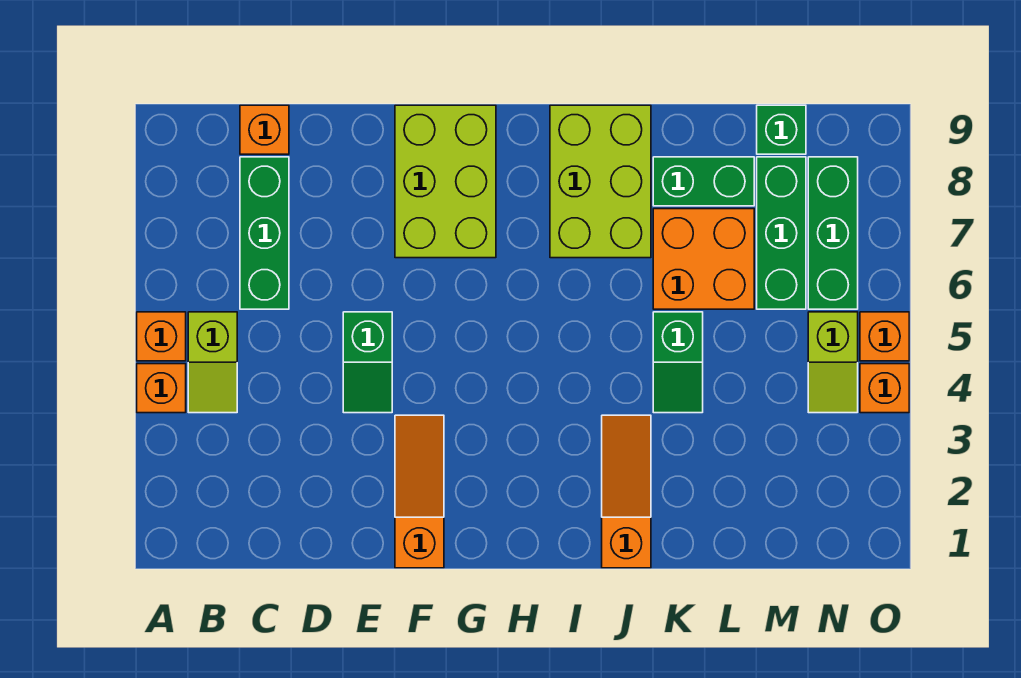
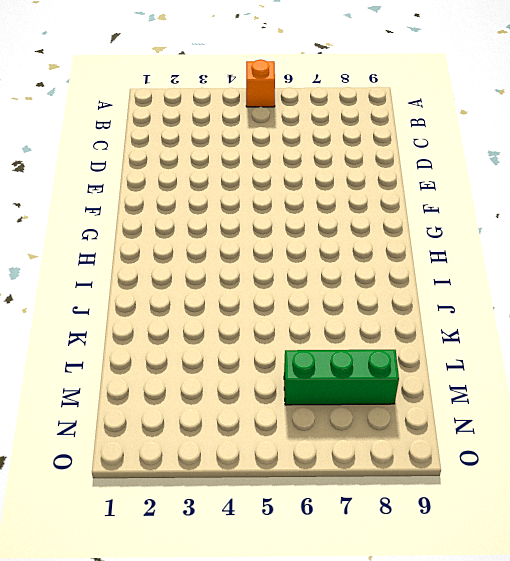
none -> orange 1x1 brick [137,364,186,413]
none -> lime 1x2 slope [188,312,237,413]
none -> green 1x3 brick [240,157,289,309]

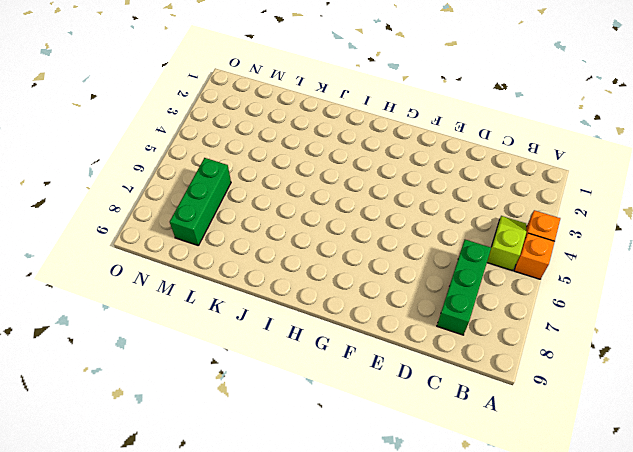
none -> orange 1x1 brick [240,105,289,154]
none -> green 1x2 slope [343,312,392,413]
none -> orange 1x3 slope [395,415,444,568]

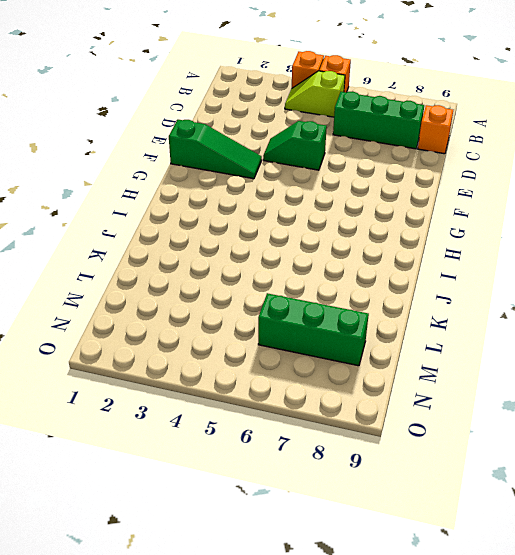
green 1x3 slope [169,120,262,179] -> orange 1x3 slope [395,415,444,568]
none -> lime 2x3 brick [395,105,496,258]
none -> lime 2x3 brick [550,105,651,258]
none -> orange 1x3 slope [602,415,651,568]

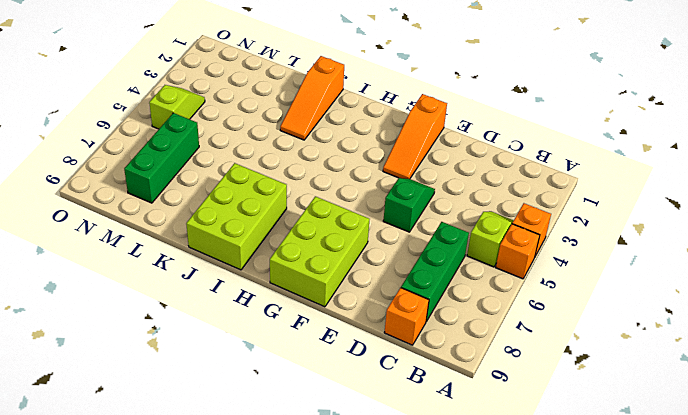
none -> green 1x2 slope [653,312,703,413]
none -> orange 2x2 brick [653,209,754,309]
none -> green 1x2 brick [653,157,754,206]

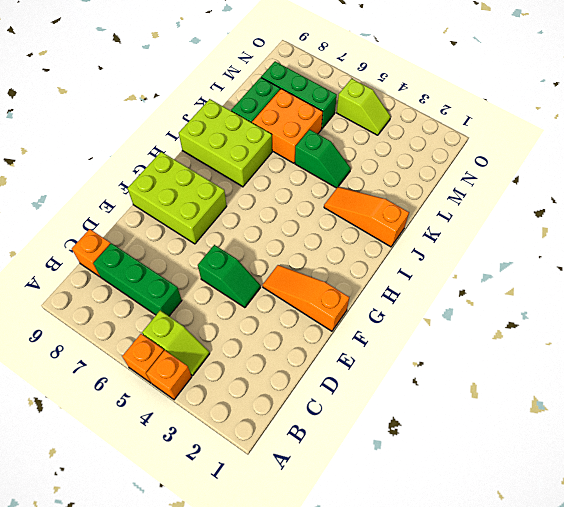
none -> green 1x1 brick [757,105,806,154]
none -> green 1x3 brick [808,157,858,309]
none -> orange 1x1 brick [860,364,909,413]

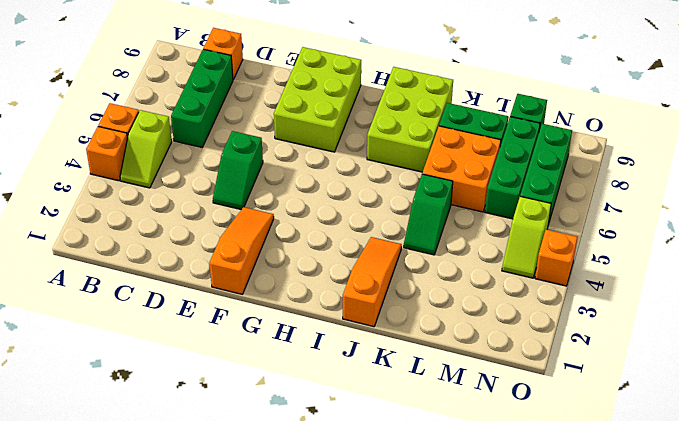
none -> orange 1x1 brick [860,312,909,361]

